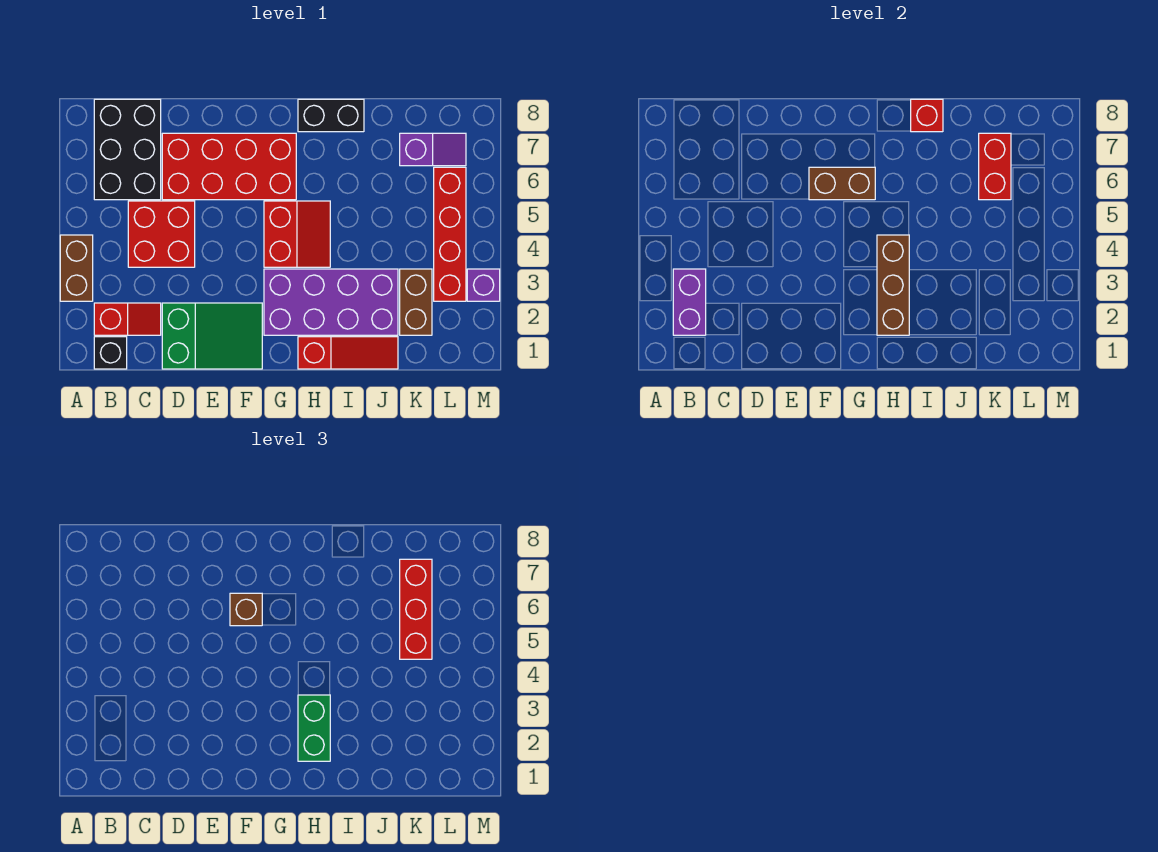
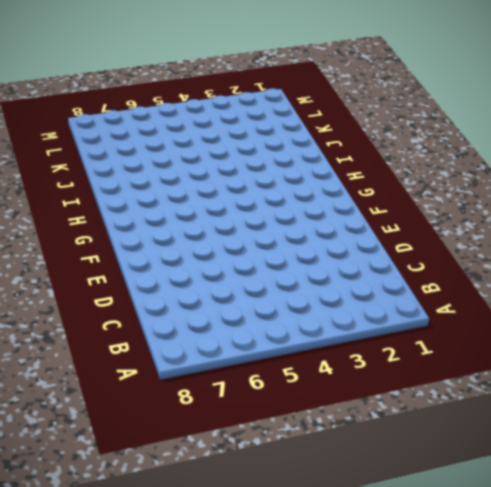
none -> brown 1x2 brick [60,235,93,301]
none -> black 1x1 brick [94,337,127,369]
none -> red 1x2 slope [94,303,161,335]

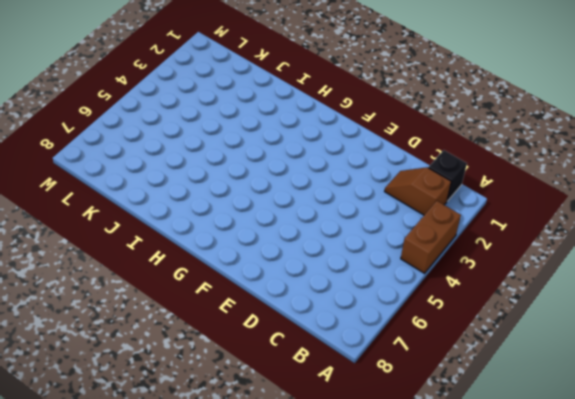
brown 1x2 slope [385,167,451,215] -> red 1x2 slope [94,303,161,335]
none -> black 2x3 brick [94,99,161,200]
none -> red 2x2 brick [128,201,195,267]
none -> green 2x3 slope [162,303,262,369]

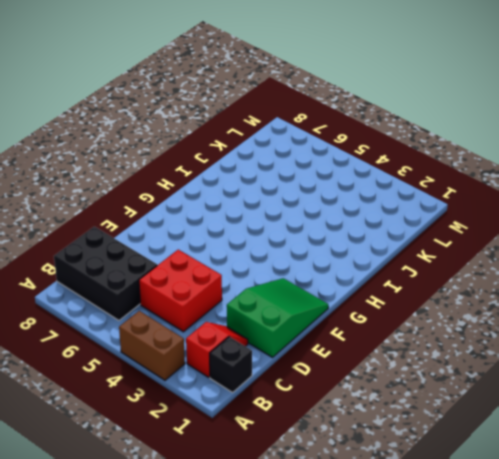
none -> red 2x4 brick [162,133,296,200]
none -> purple 2x4 brick [264,269,398,335]
none -> red 2x2 slope [264,201,330,267]

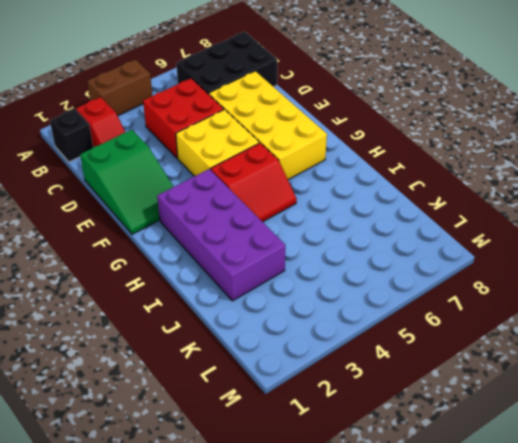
yellow 2x4 brick [209,71,327,180] -> red 2x4 brick [162,133,296,200]
yellow 2x2 brick [176,110,259,176] -> none
none -> red 1x3 slope [298,337,398,369]
none -> black 1x2 brick [298,99,364,132]
none -> brown 1x2 brick [400,269,432,335]

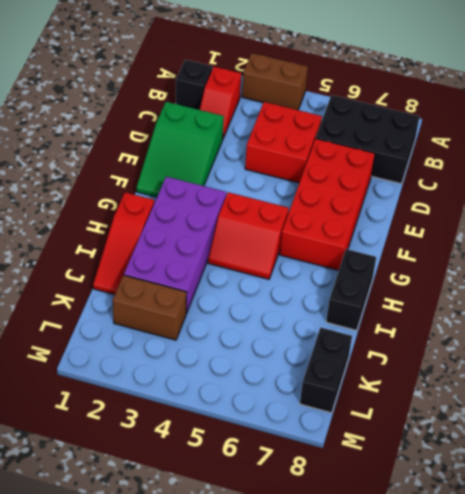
black 1x2 brick [300,327,352,413] -> none
none -> purple 1x2 slope [400,133,466,166]
none -> red 1x4 brick [434,167,466,301]
none -> purple 1x1 brick [467,269,500,301]

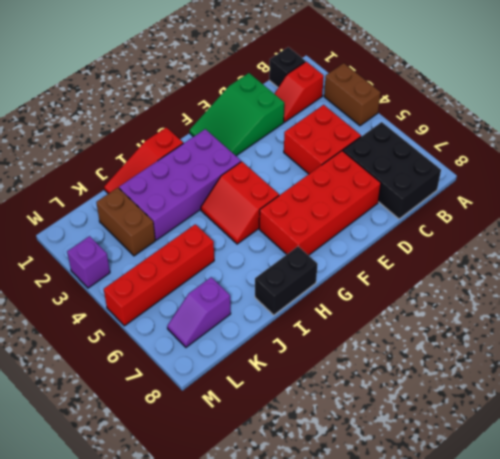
red 1x4 brick [104,224,214,326] -> red 1x4 brick turned to [434,167,466,301]
none -> purple 1x2 brick [673,269,706,335]
none -> brown 1x2 brick [809,167,875,200]
none -> brown 1x3 brick [877,235,909,335]

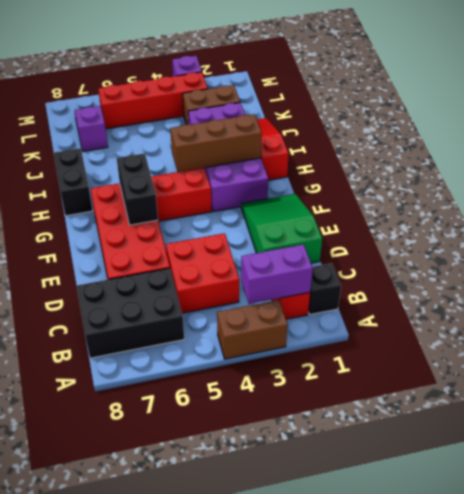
black 1x2 brick [117,153,158,225] -> brown 1x2 brick [809,167,875,200]
none -> red 1x1 brick [911,99,943,132]
none -> red 1x2 brick [979,133,1011,200]
none -> brown 1x1 brick [230,593,262,626]

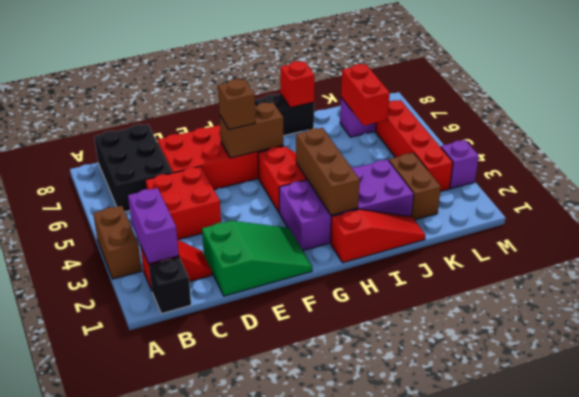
none -> green 1x2 brick [298,695,330,761]
none -> red 1x3 brick [400,559,432,659]

